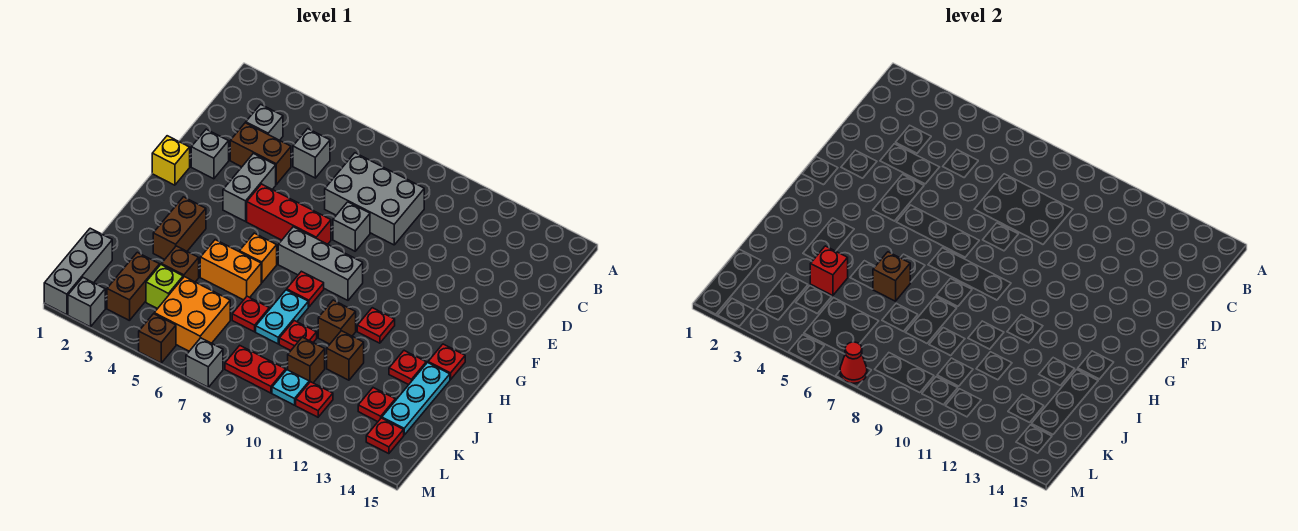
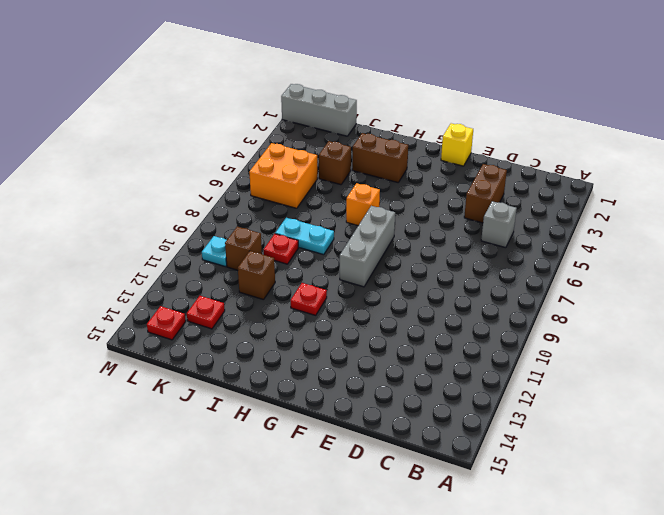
none -> grey 1x1 brick [246,104,283,140]
none -> grey 2x3 brick [325,153,424,245]
none -> grey 1x1 brick [191,129,229,179]
none -> grey 1x2 brick [223,153,276,221]

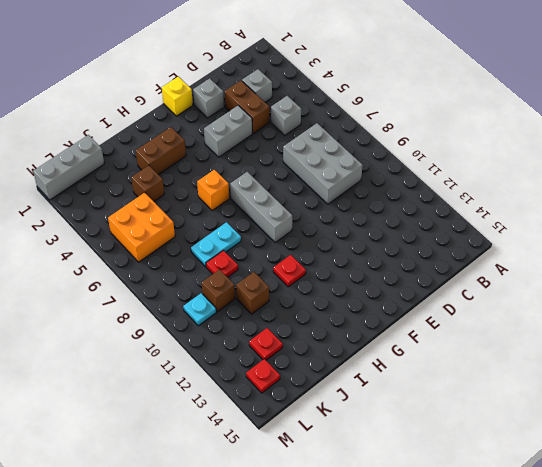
none -> grey 1x1 brick [333,202,370,251]
none -> red 1x3 brick [247,184,331,244]
none -> red 1x1 plate [287,271,324,307]
none -> red 1x1 plate [428,344,465,380]

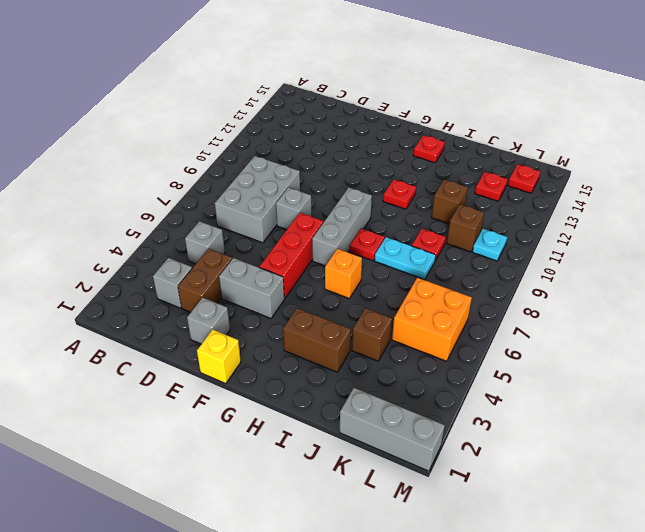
none -> orange 1x2 brick [200,240,261,300]
none -> brown 1x1 brick [318,300,356,344]
none -> red 1x1 plate [389,351,426,385]
none -> cyan 1x3 plate [382,363,450,435]

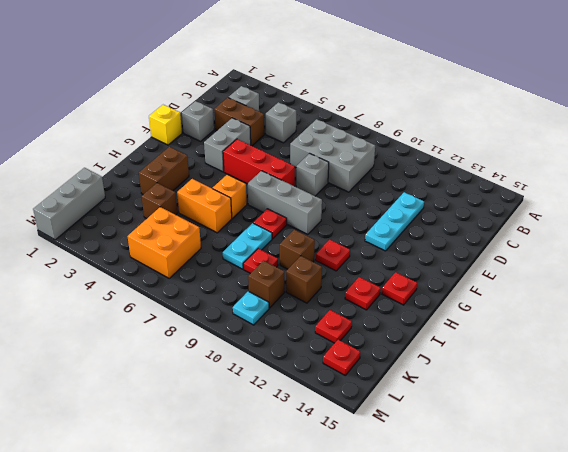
cyan 1x3 plate [365,192,424,251] -> cyan 1x3 plate moved to [382,363,450,435]
none -> red 1x1 plate [232,296,269,332]
none -> brown 1x2 brick [107,252,160,321]
none -> lime 1x1 brick [146,265,183,309]
none -> red 1x2 plate [225,346,286,393]

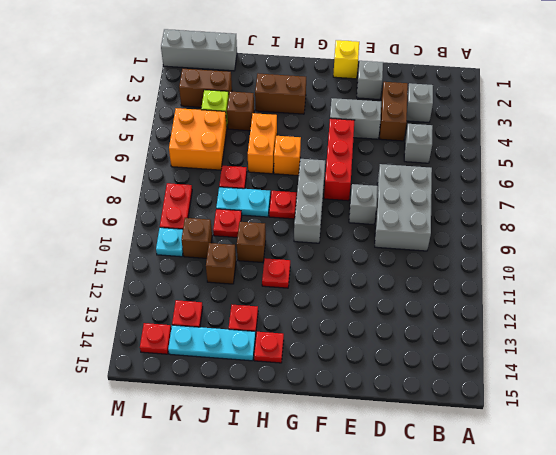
none -> red 1x1 plate [296,382,333,417]
none -> grey 1x1 brick [68,278,105,327]
none -> brown 1x1 brick [139,314,176,363]
none -> grey 1x1 brick [186,338,223,387]

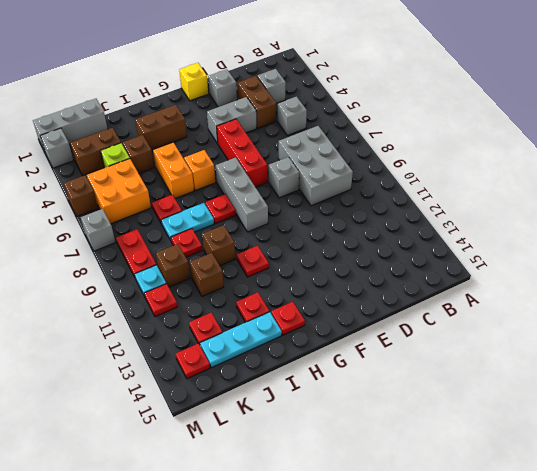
none -> brown 1x1 brick [873,252,910,301]
none -> red 1x1 brick [810,246,848,296]
none -> red 1x1 cone [840,342,867,383]

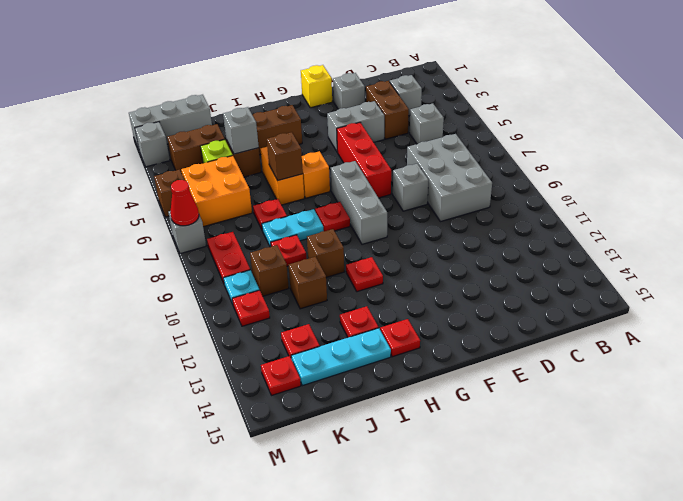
grey 1x1 brick [223,107,259,154] -> red 1x1 brick [810,246,848,296]

